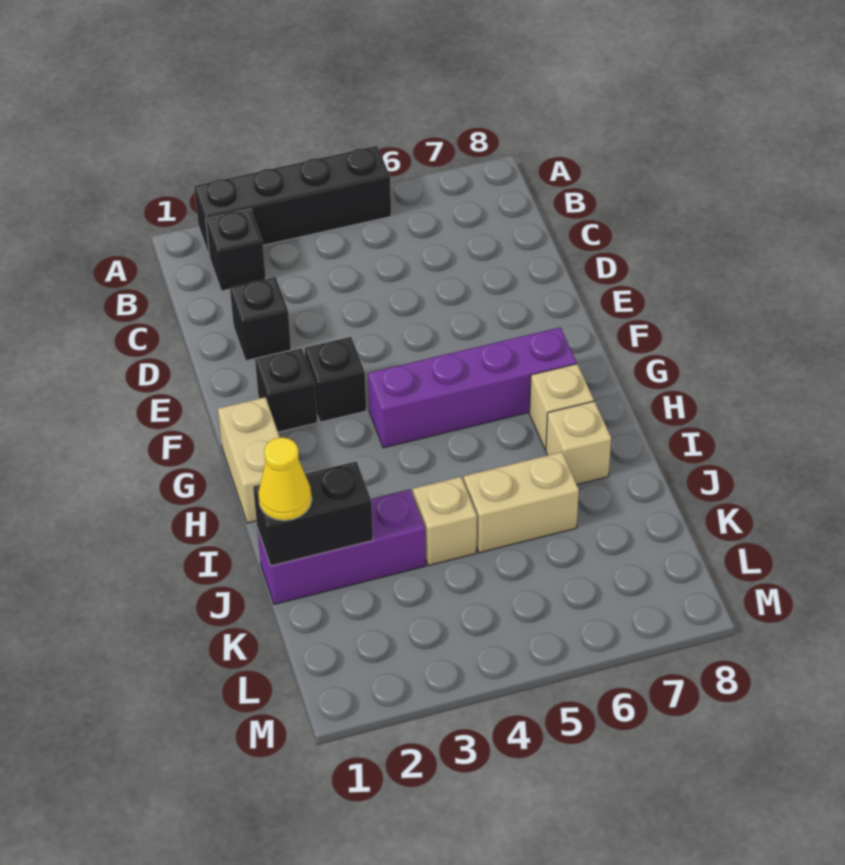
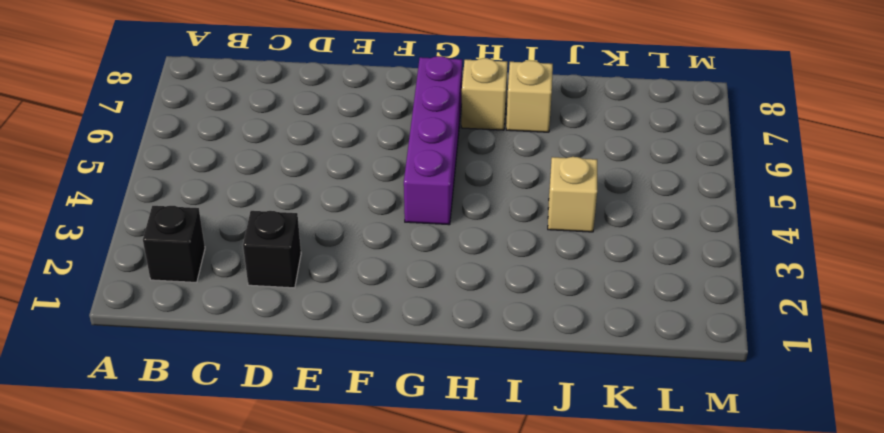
none -> black 1x4 brick [194,146,391,257]
none -> black 1x1 brick [255,348,318,432]
none -> black 1x1 brick [305,337,366,422]

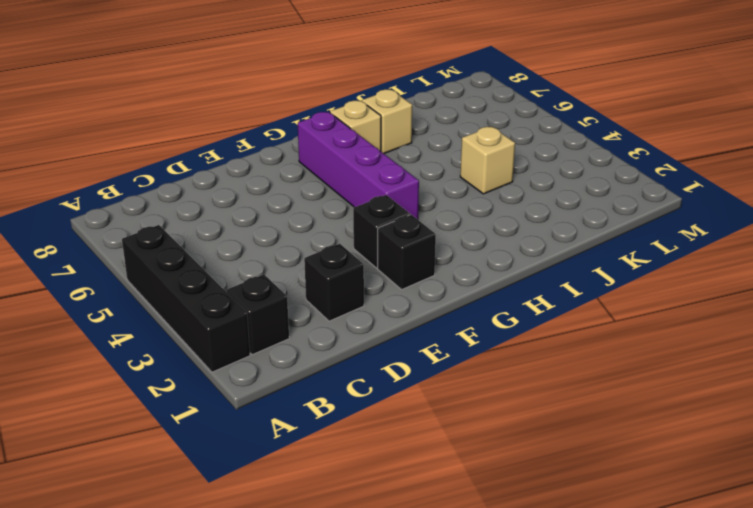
none -> tan 1x2 brick [218,397,280,523]
none -> purple 1x3 brick [257,489,426,604]
none -> tan 1x2 brick [464,452,579,553]

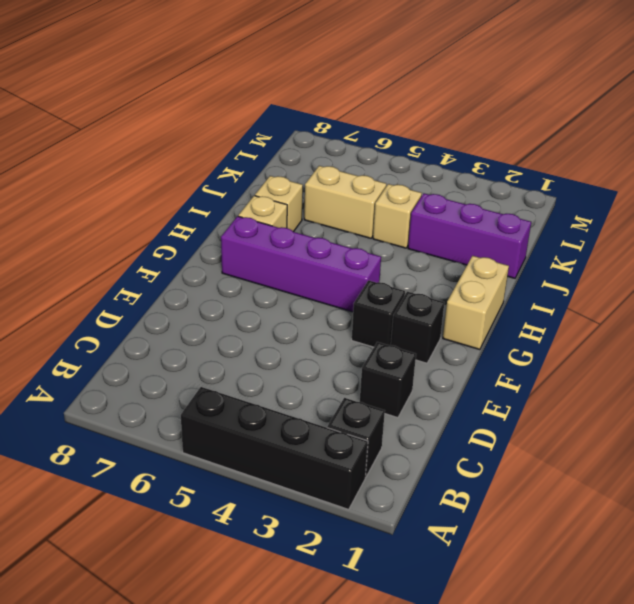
none -> black 1x2 brick [253,461,373,566]
none -> yellow 1x1 cone [258,437,312,520]

